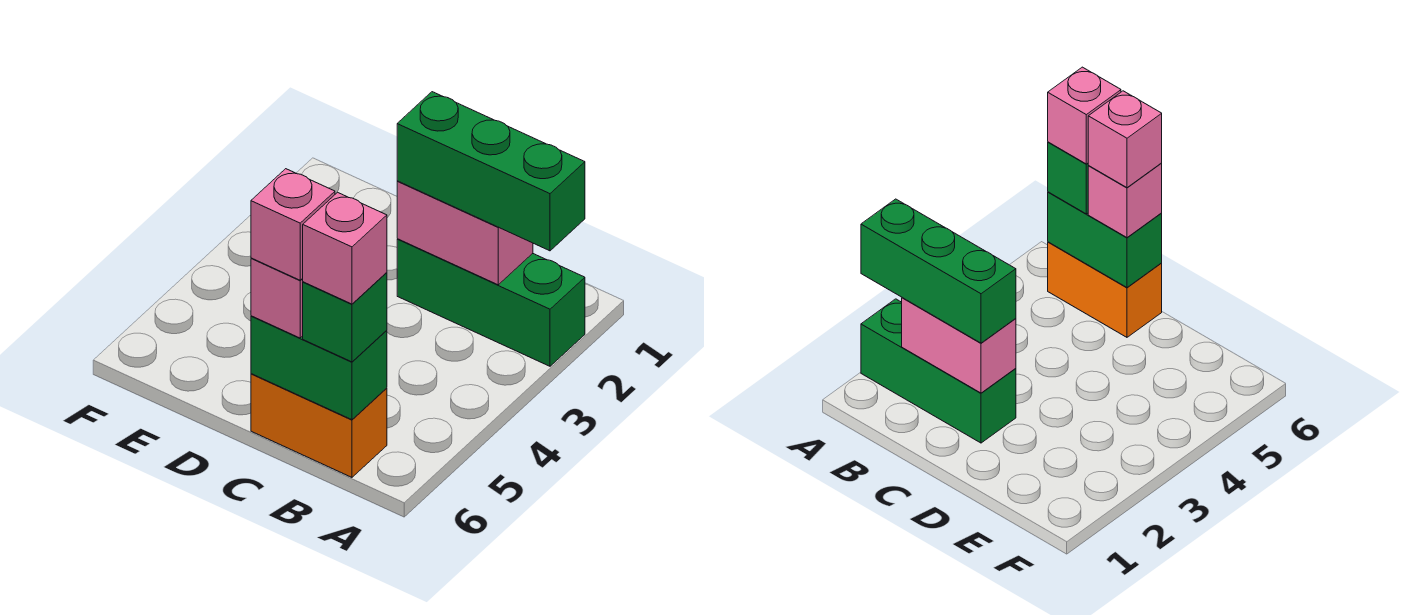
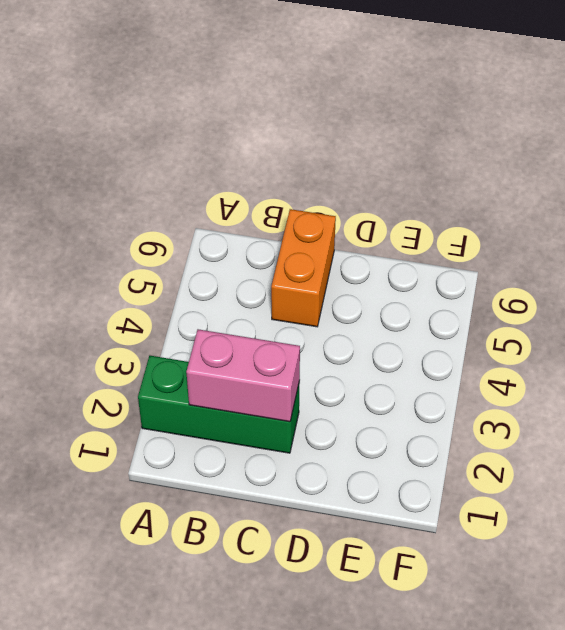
orange 1x2 brick [271,209,336,327] -> orange 1x2 brick turned to [251,374,387,477]
none -> green 1x2 brick [251,316,387,420]
none -> green 1x3 brick [397,92,585,251]

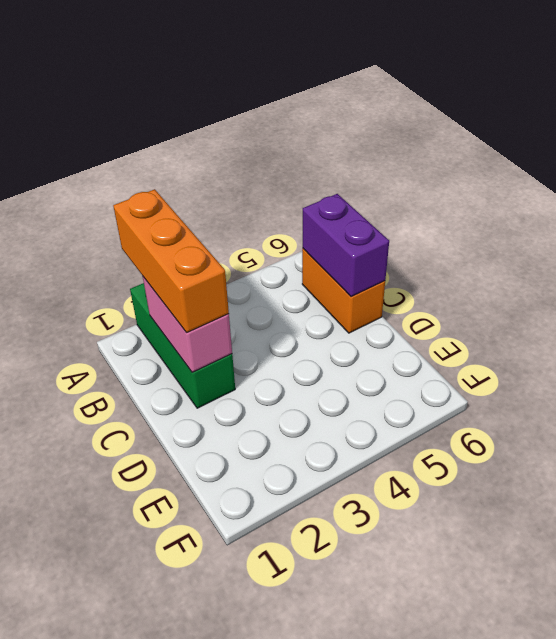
orange 1x3 brick [113,189,229,333] -> green 1x3 brick [397,92,585,251]
purple 1x2 brick [303,194,389,297] -> green 1x2 brick [251,316,387,420]
none -> green 1x1 brick [303,273,387,362]
none -> pink 1x1 brick [251,258,303,338]

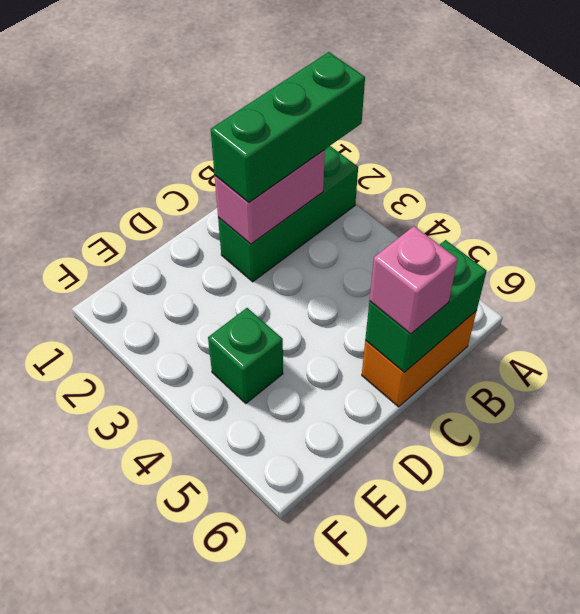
green 1x1 brick [208,308,283,403] -> green 1x1 brick moved to [303,273,387,362]
none -> pink 1x1 brick [303,192,387,304]
none -> pink 1x1 brick [251,169,335,280]

